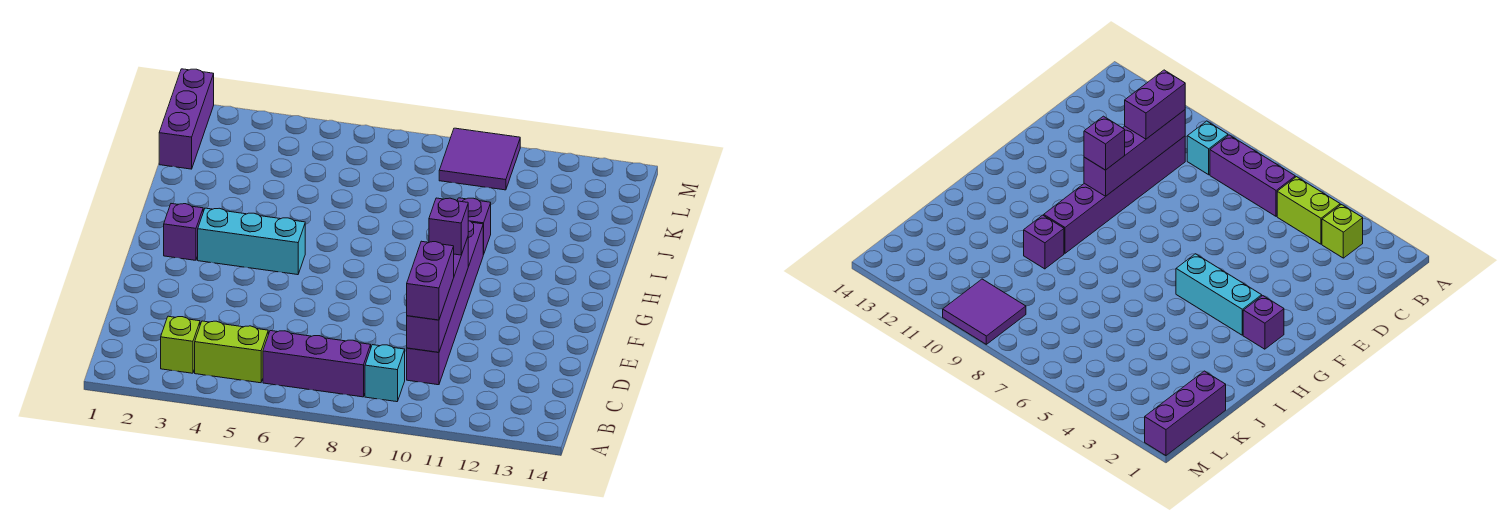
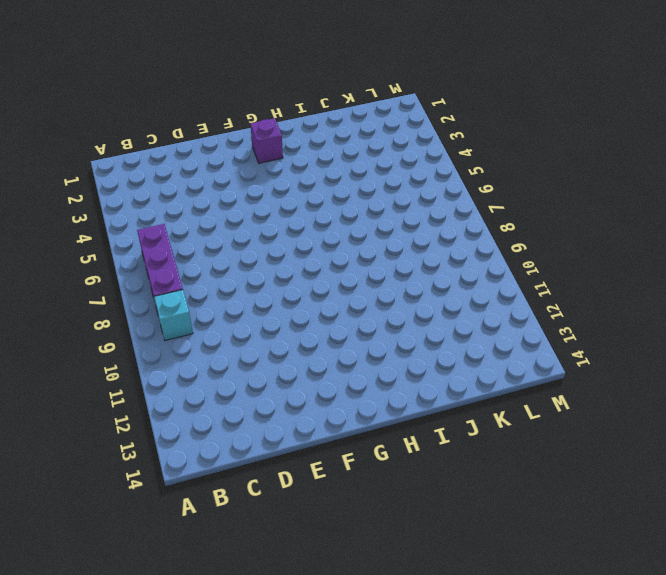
none -> lime 1x1 brick [161,316,200,373]
none -> lime 1x2 brick [195,321,268,383]
none -> purple 1x6 brick [407,221,483,385]

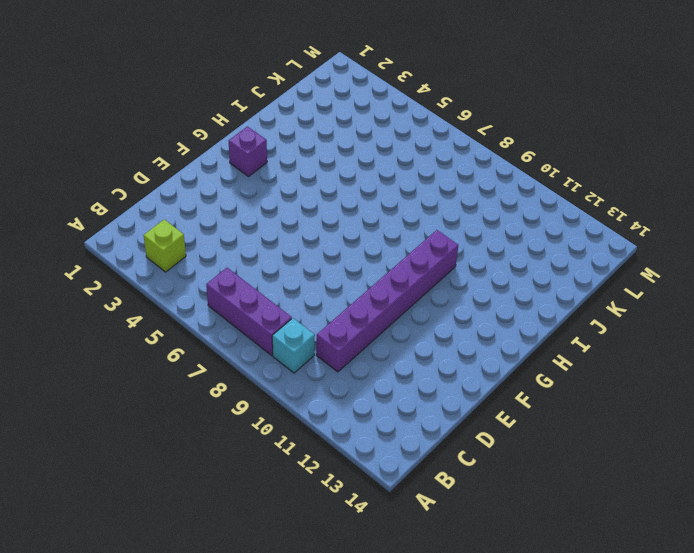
none -> lime 1x2 brick [195,321,268,383]
none -> cyan 1x3 brick [198,208,305,275]
none -> purple 1x1 brick [457,198,491,255]

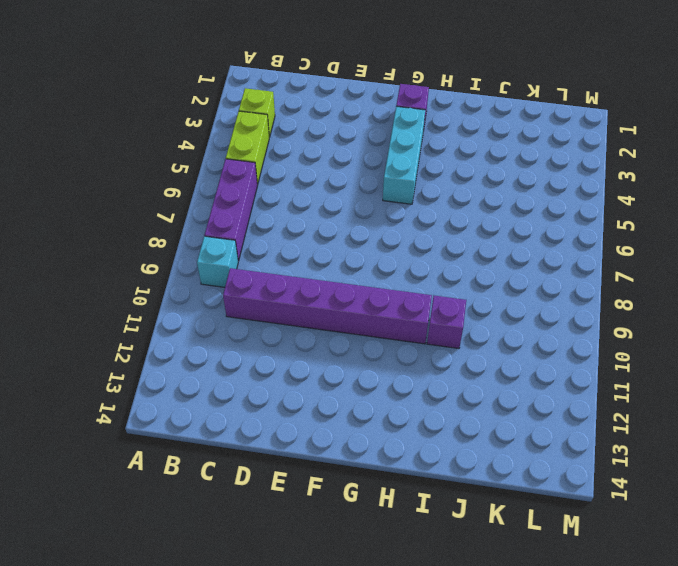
none -> purple 1x3 brick [159,69,214,169]
none -> purple 2x2 tile [439,128,520,190]
none -> purple 1x4 brick [407,237,468,352]

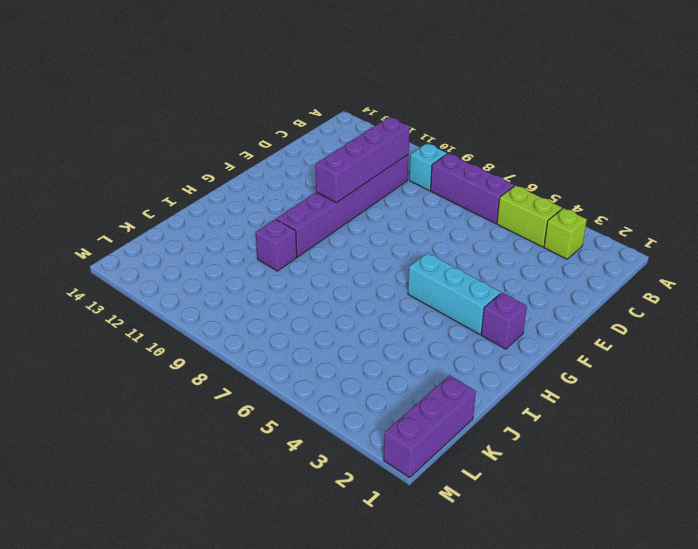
none -> purple 2x2 tile [439,128,520,190]
none -> purple 1x2 brick [407,241,454,320]
none -> purple 1x1 brick [429,198,468,255]

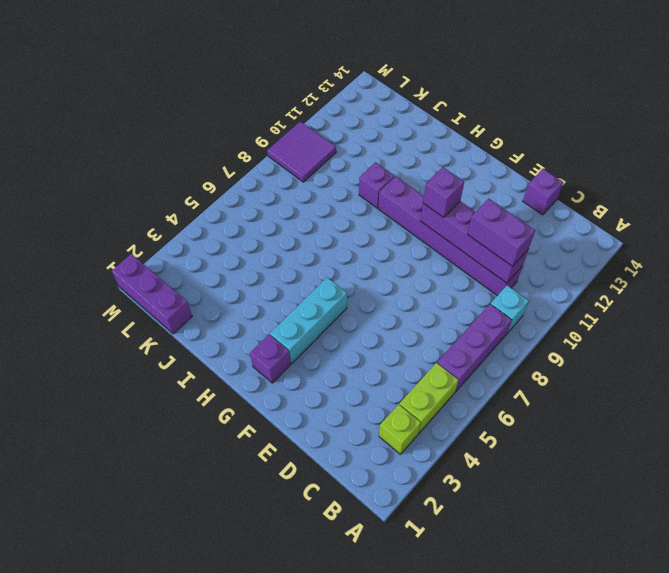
purple 1x1 brick [523,169,563,215] -> none

